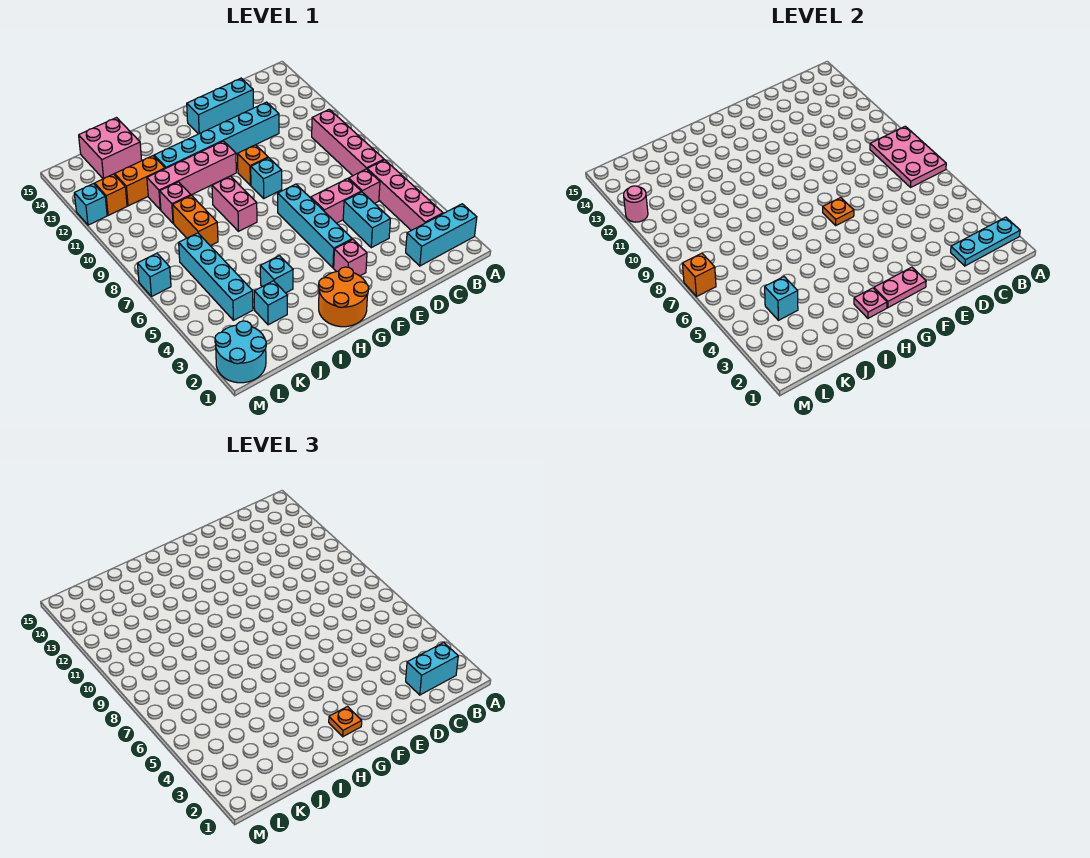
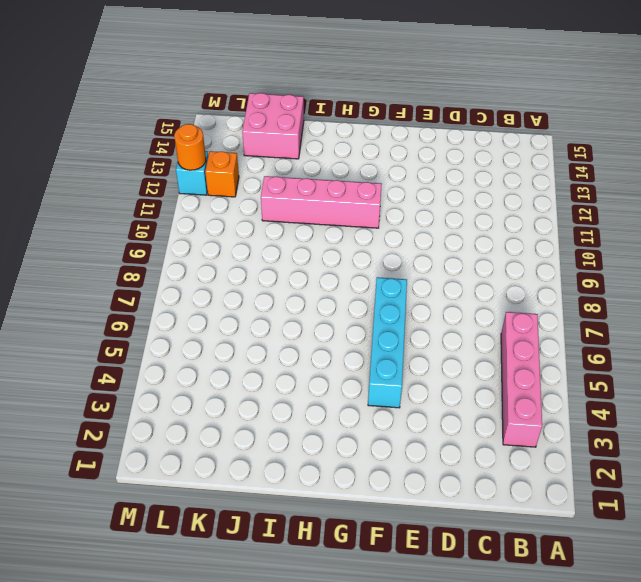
orange 1x1 round brick [174,124,206,170] -> pink 1x1 round brick [624,186,648,222]
none -> cyan 1x3 brick [406,204,477,266]
none -> pink 1x4 brick [312,109,384,176]
none -> pink 1x1 brick [349,169,380,204]
none -> cyan 1x2 brick [343,192,390,248]

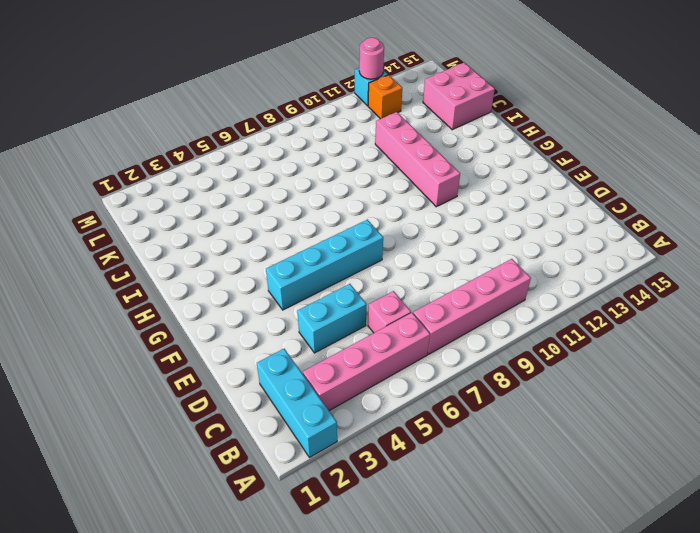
none -> pink 1x2 brick [311,179,361,223]
none -> cyan 1x6 brick [154,102,279,169]
none -> cyan 1x3 brick [186,78,253,134]
none -> pink 1x1 brick [334,239,367,276]

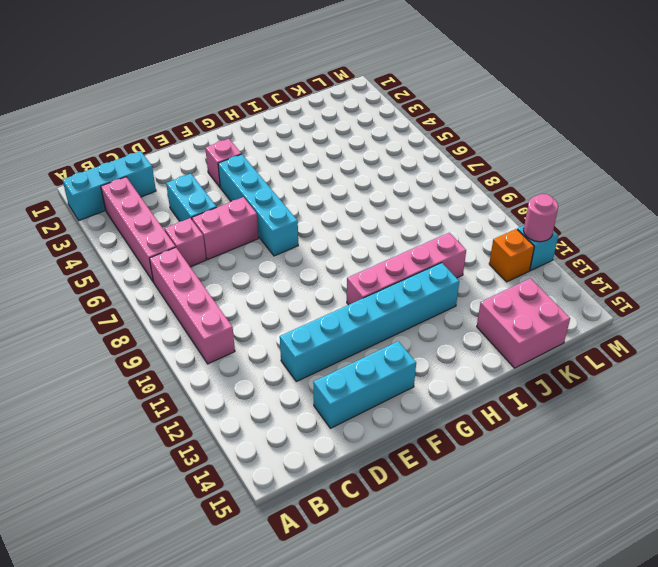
none -> cyan 1x1 brick [251,158,282,198]
none -> orange 1x1 brick [238,145,268,185]
none -> orange 2x2 round brick [319,267,369,327]
none -> pink 1x2 brick [212,176,257,231]

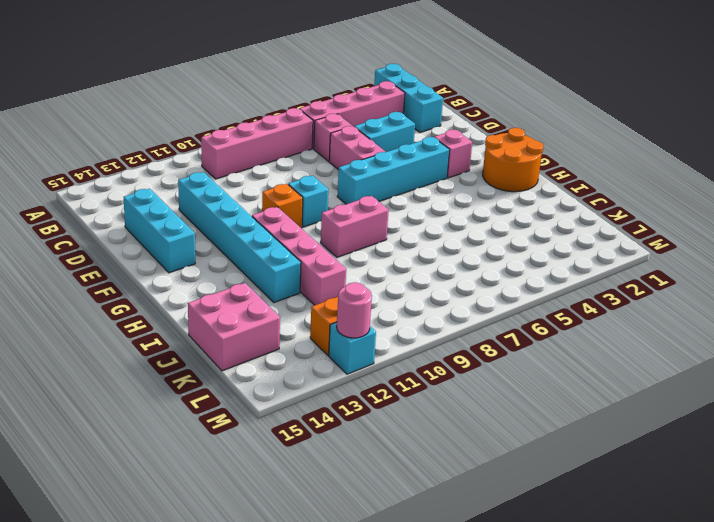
none -> cyan 1x1 brick [260,256,293,293]
none -> cyan 1x1 brick [254,281,288,325]
none -> orange 1x2 brick [173,195,218,246]
none -> pink 1x1 brick [160,182,191,223]

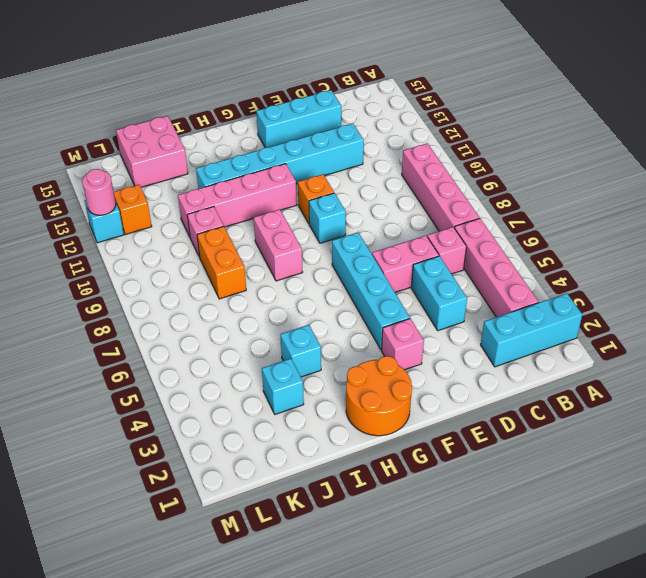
none -> orange 1x2 brick [115,156,165,206]
none -> cyan 1x4 brick [179,233,253,320]
none -> cyan 2x2 round brick [215,321,266,383]
none -> cyan 1x1 brick [137,253,171,297]

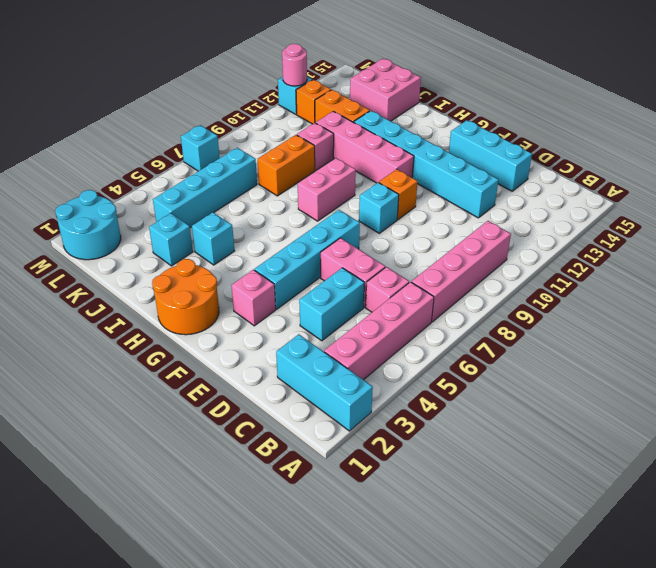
none -> cyan 1x3 plate [951,217,1020,266]
none -> pink 2x3 plate [870,126,946,187]
none -> pink 1x2 plate [874,267,926,308]
none -> orange 1x1 plate [823,198,854,225]

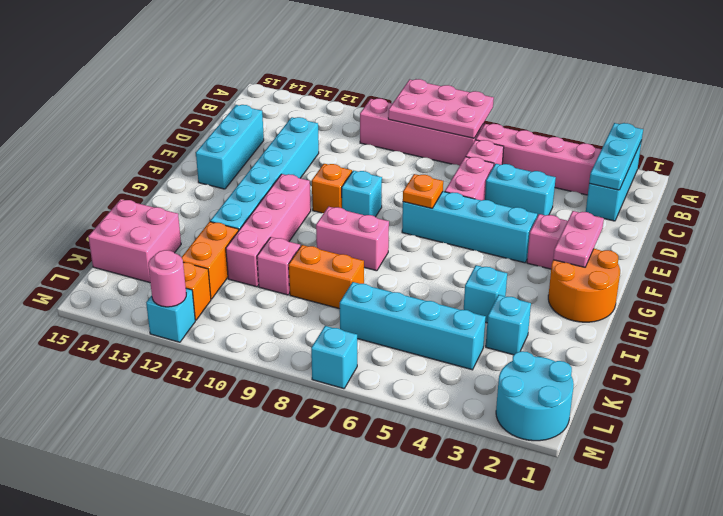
none -> pink 1x1 plate [854,288,887,318]
none -> cyan 1x1 brick [765,277,798,320]
none -> orange 1x1 brick [682,253,716,297]
none -> cyan 1x2 brick [406,643,458,695]

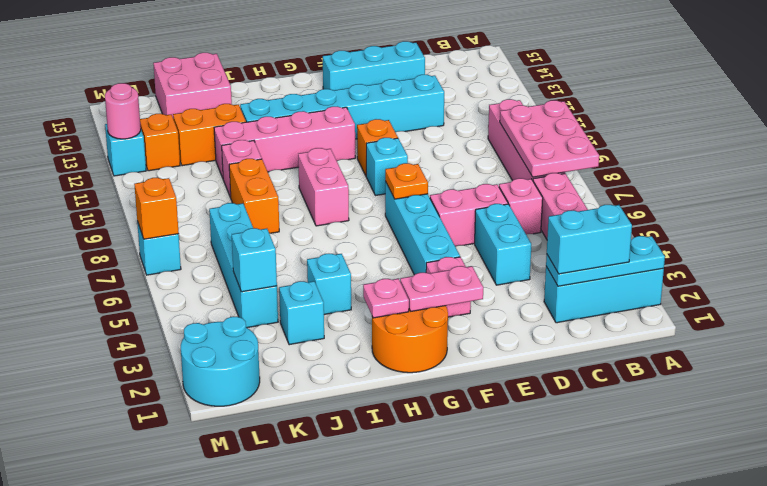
none -> orange 1x1 plate [329,707,362,737]

